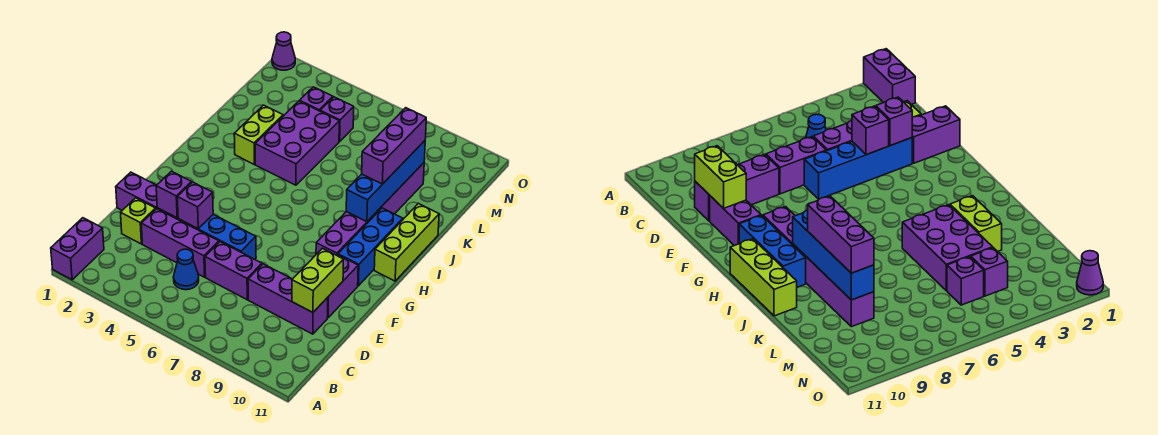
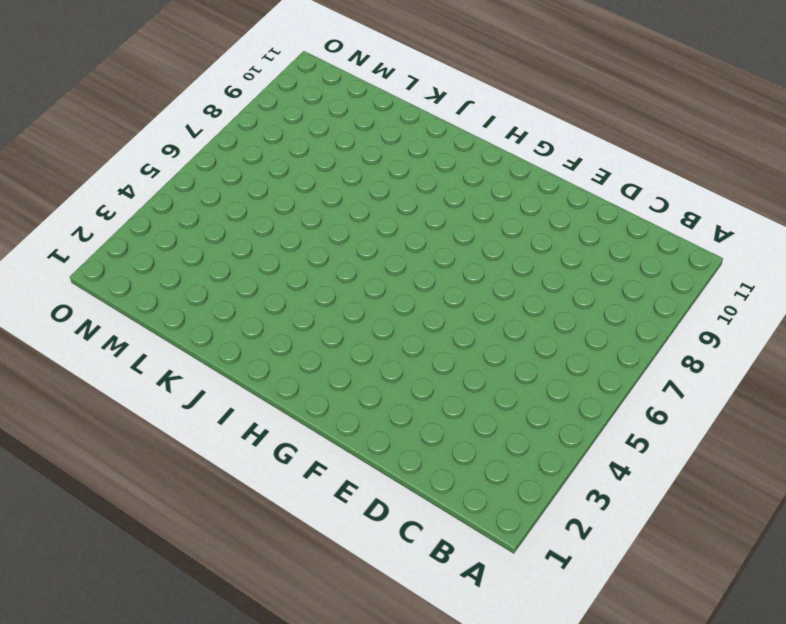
none -> purple 1x2 brick [51,218,104,280]
none -> blue 1x1 cone [174,249,199,290]
none -> lime 1x1 brick [121,198,156,244]

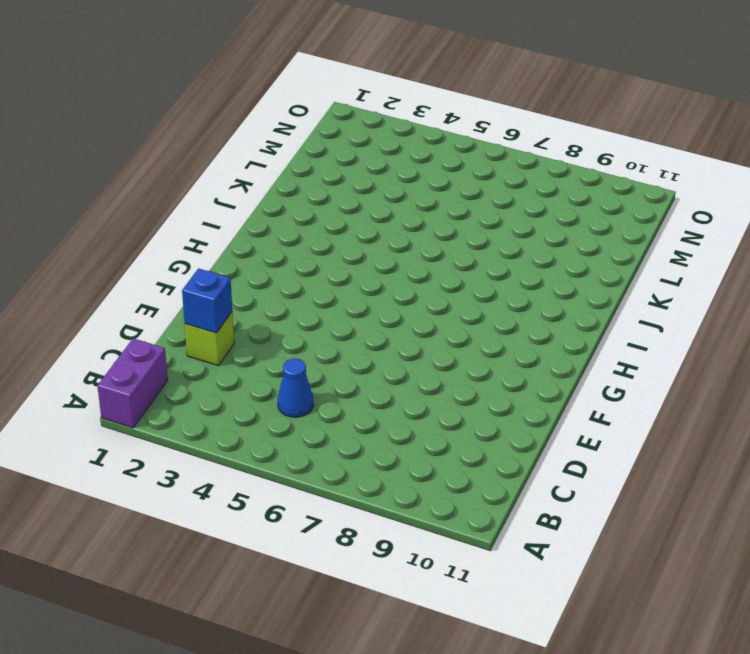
blue 1x1 brick [182,269,232,333] -> none
none -> purple 1x3 brick [141,209,219,277]
none -> purple 1x2 brick [205,242,262,300]
none -> purple 1x3 brick [248,264,328,334]

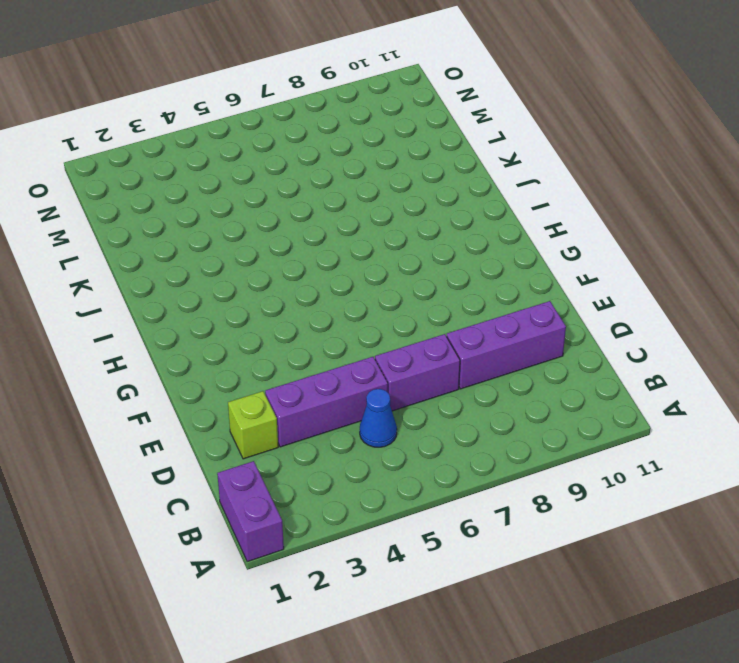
none -> purple 1x2 brick [116,172,157,210]
none -> blue 1x4 brick [157,208,256,259]
none -> purple 1x2 brick [327,255,358,318]

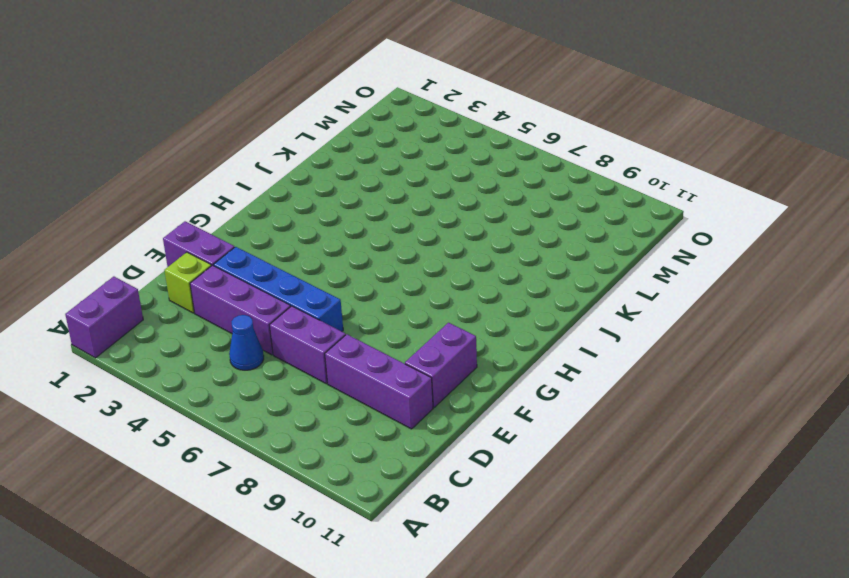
none -> purple 1x6 brick [316,163,424,255]
none -> blue 1x3 brick [338,208,403,286]
none -> lime 1x3 brick [374,203,439,281]

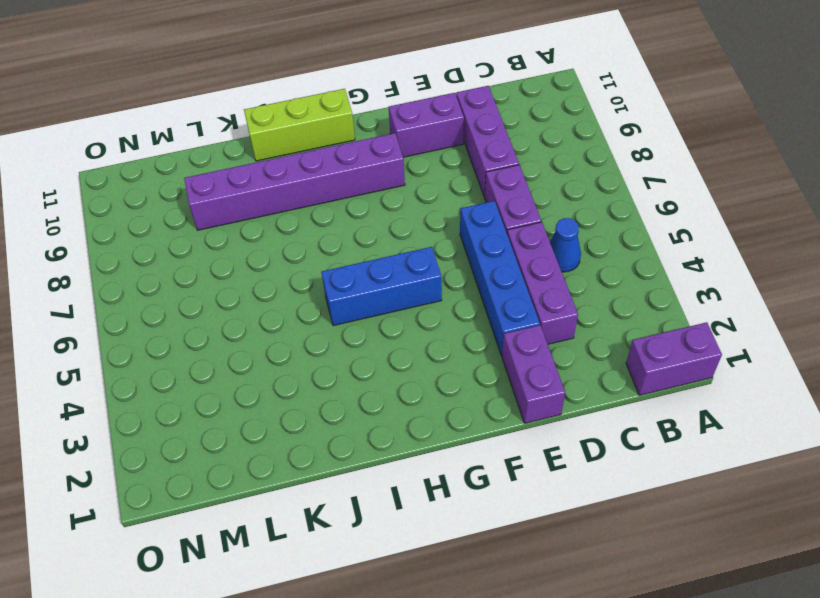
blue 1x3 brick [321,247,442,326] -> blue 1x3 brick moved to [338,208,403,286]
none -> lime 1x1 brick [121,198,156,244]
none -> lime 1x2 brick [234,105,283,164]
none -> purple 2x3 brick [255,101,339,185]

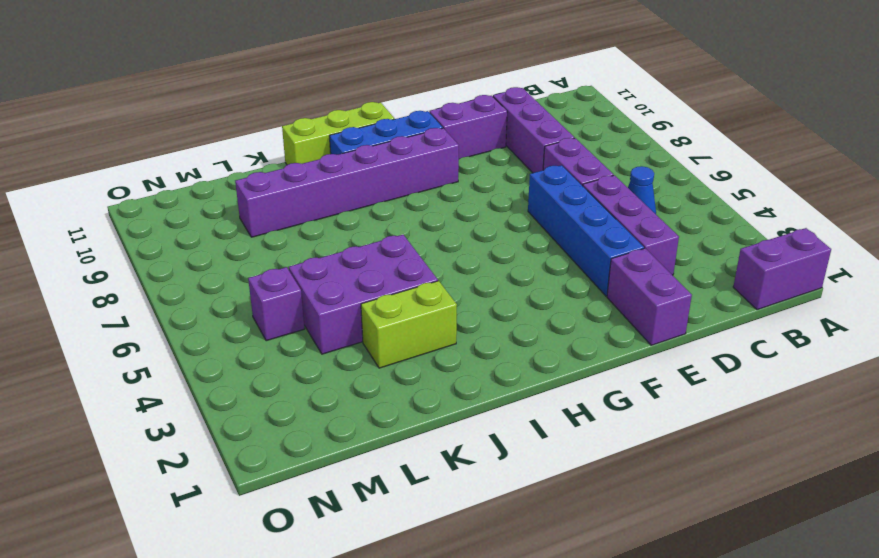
none -> lime 1x1 brick [121,198,156,244]
none -> purple 1x1 brick [299,87,333,111]
none -> purple 1x1 cone [272,32,295,70]

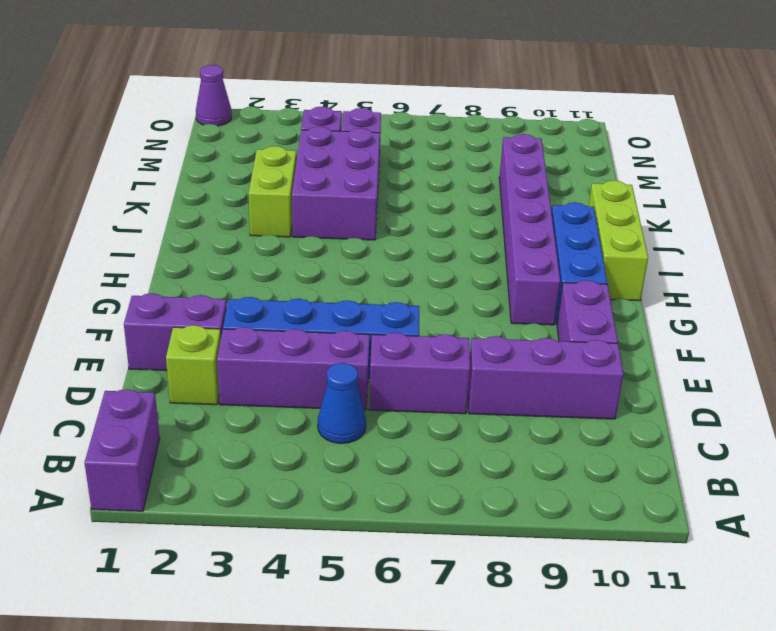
none -> lime 1x2 brick [292,248,344,313]
none -> purple 1x1 brick [156,171,191,218]
none -> purple 1x1 brick [177,182,213,229]

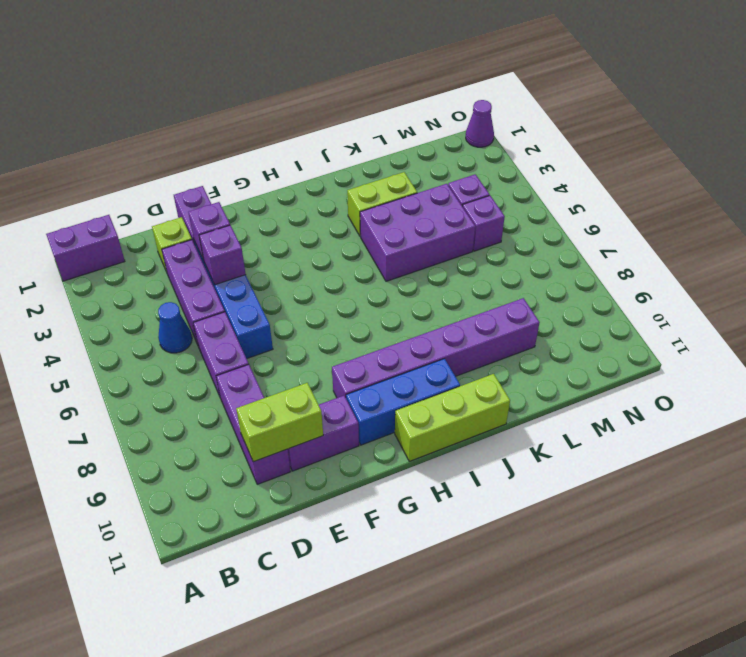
none -> blue 1x4 brick [346,141,425,222]
none -> purple 1x3 brick [362,108,426,184]

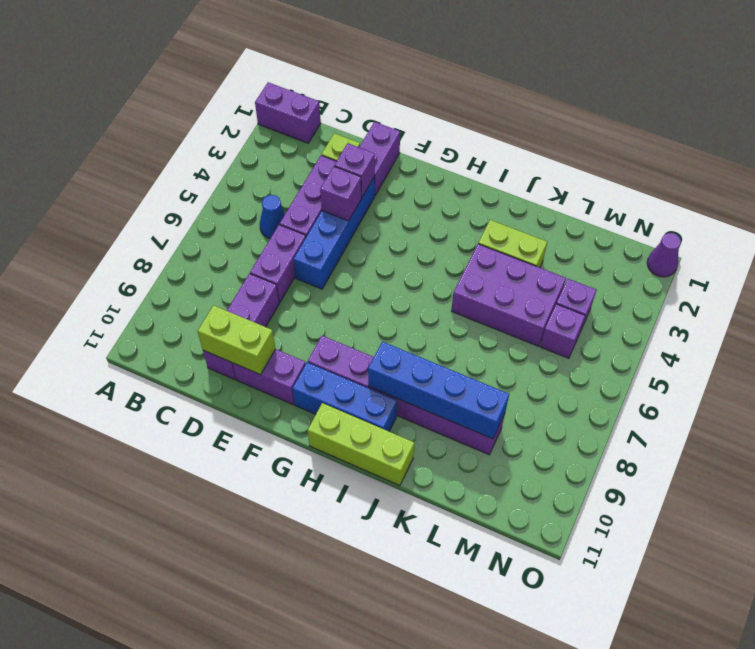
none -> purple 1x3 brick [362,108,426,184]

